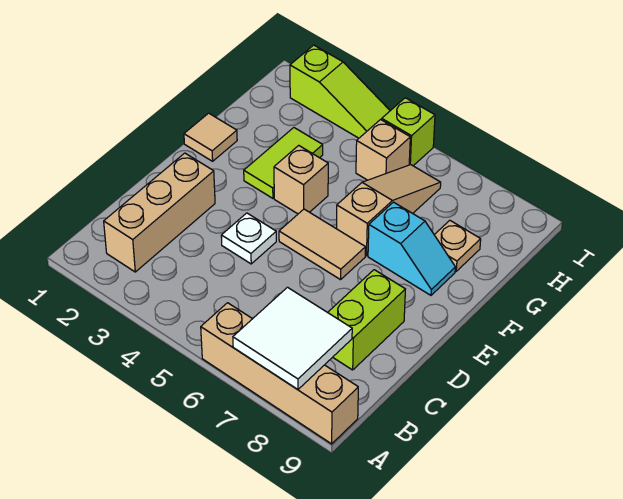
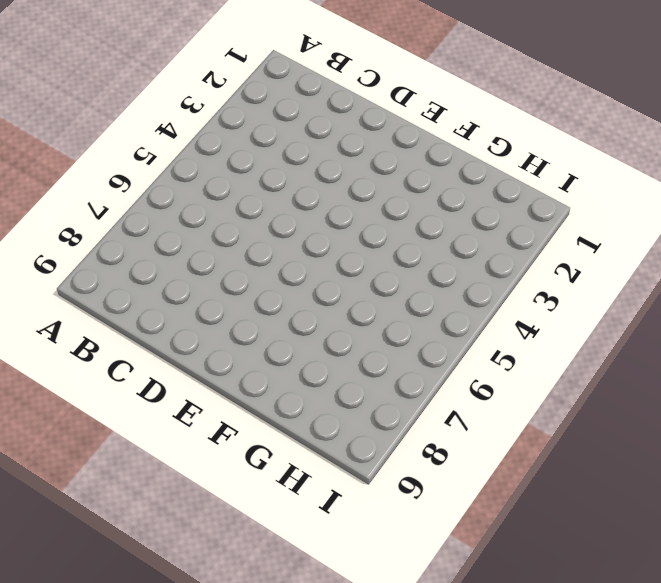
none -> tan 1x4 brick [201,303,358,444]
none -> tan 1x3 brick [104,153,215,272]
none -> lime 1x2 brick [328,270,405,370]

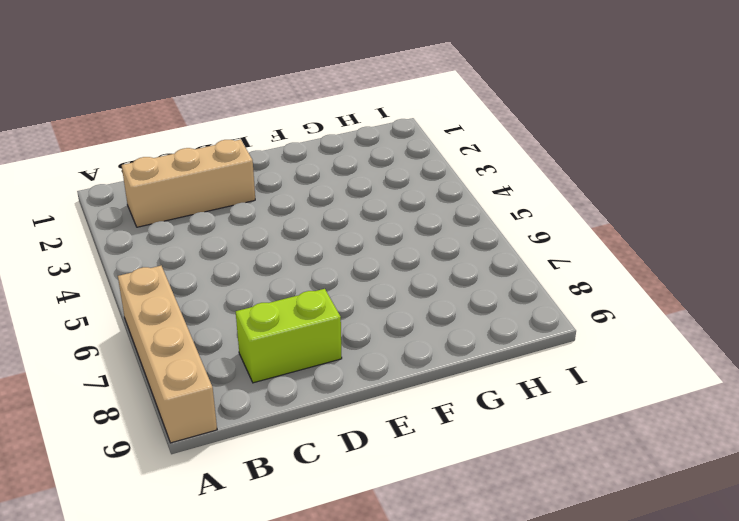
none -> white 1x1 plate [221,213,276,264]
none -> tan 1x2 tile [279,209,366,280]
none -> tan 1x1 tile [184,113,237,161]

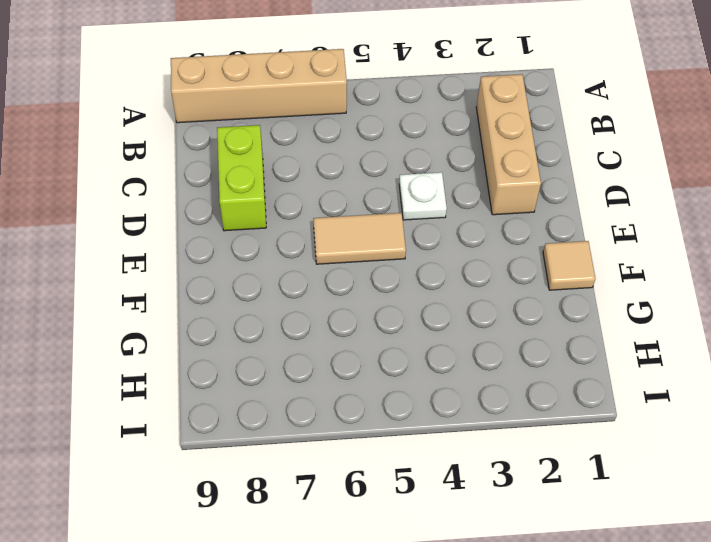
none -> lime 1x2 tile [244,128,323,198]
none -> tan 1x1 brick [274,145,328,214]
none -> tan 1x3 slope [337,165,441,256]

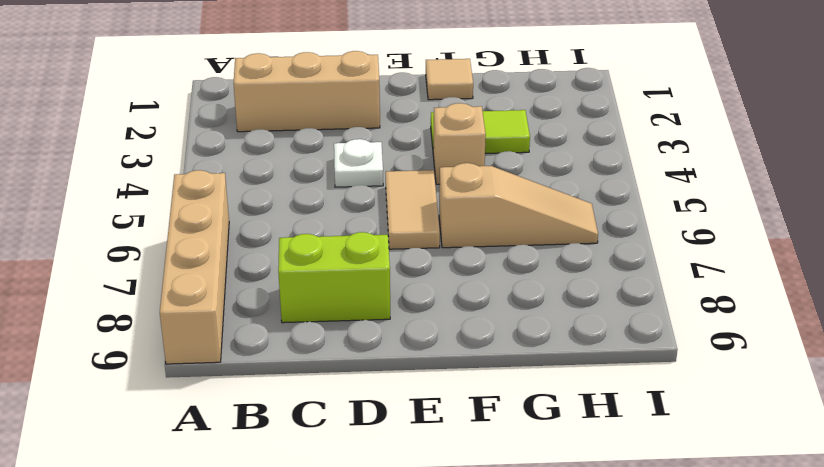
none -> cyan 1x2 slope [368,202,455,295]
none -> tan 1x1 plate [434,220,481,271]
none -> tan 1x1 brick [356,120,410,180]

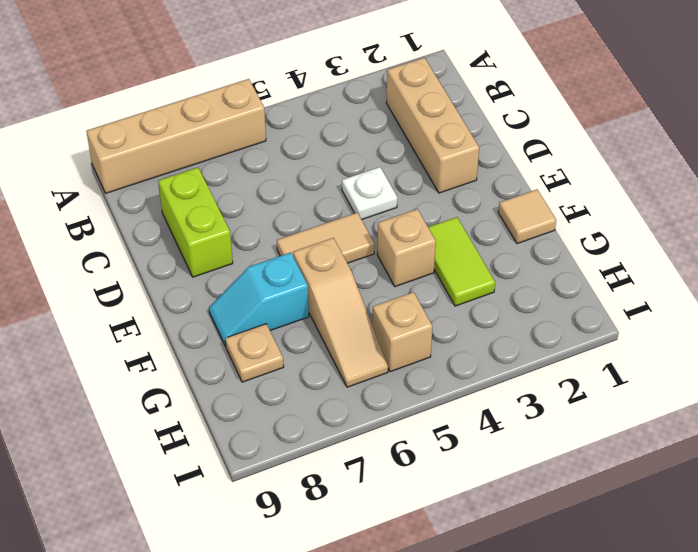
none -> lime 1x3 slope [290,45,390,138]
none -> lime 1x1 brick [382,98,435,166]
none -> white 2x2 tile [233,287,352,390]

